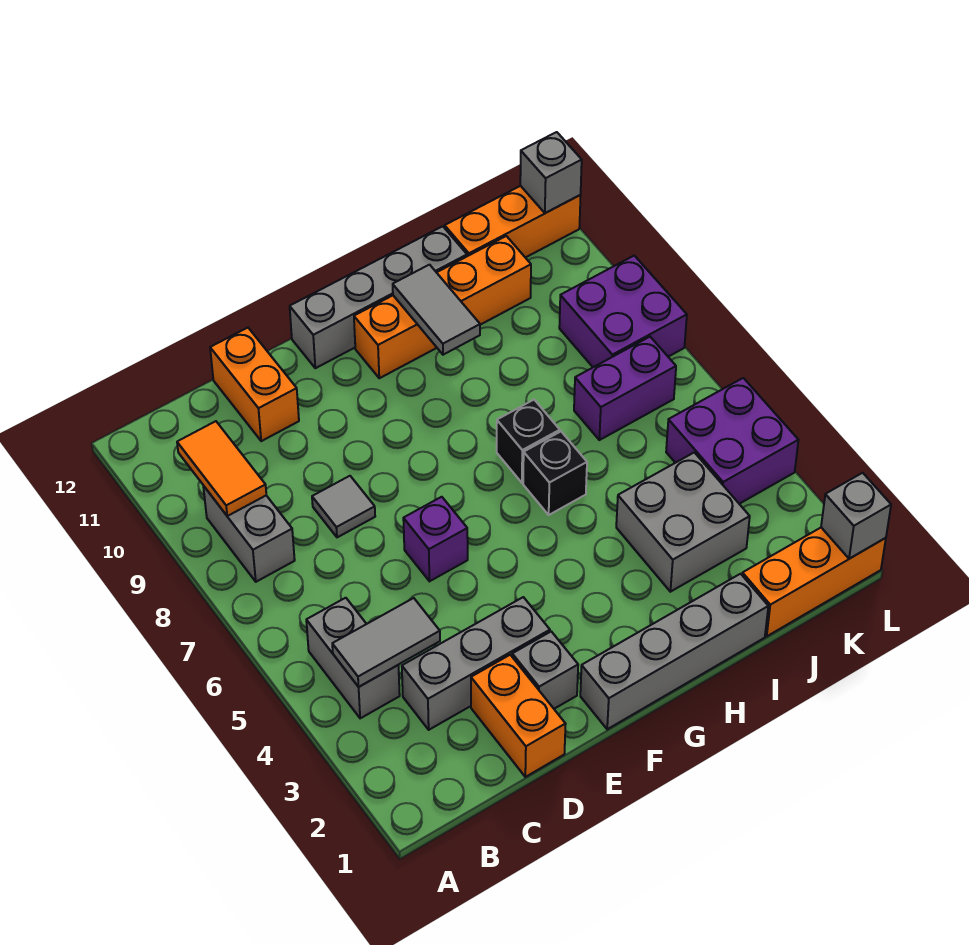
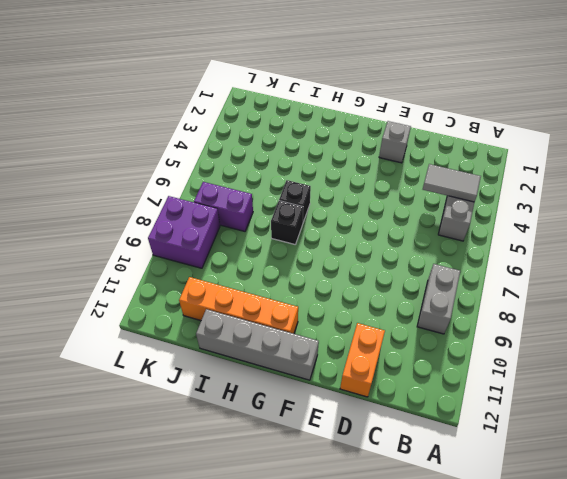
none -> grey 1x3 brick [402,597,550,730]
none -> orange 1x2 brick [471,655,566,777]
none -> grey 1x1 tile [312,476,375,537]

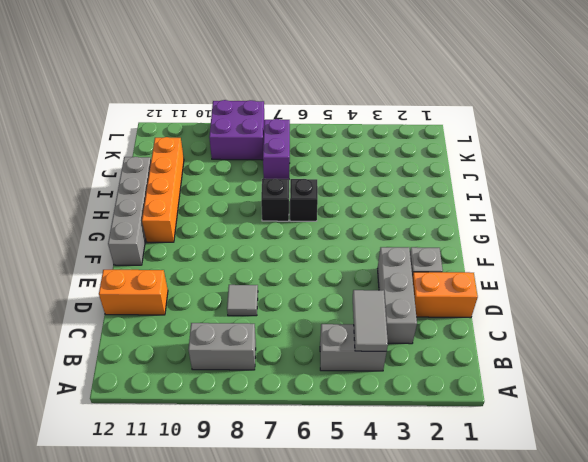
none -> purple 1x1 brick [403,497,468,581]
none -> grey 1x4 brick [580,574,768,729]
none -> grey 2x2 brick [616,452,750,592]

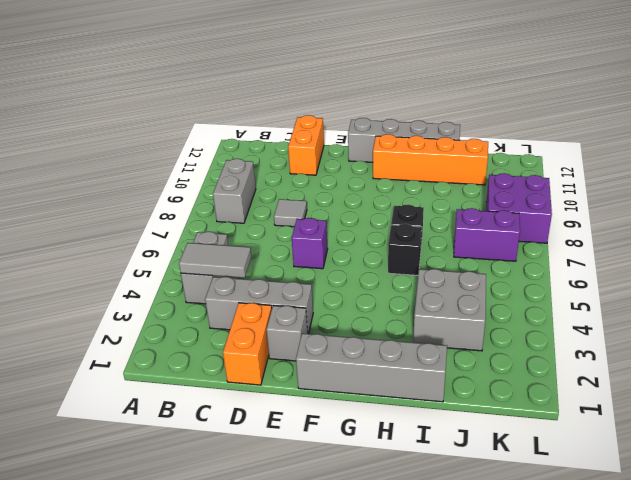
none -> orange 1x3 brick [742,528,886,636]
none -> orange 1x3 brick [445,186,581,258]
none -> purple 2x2 brick [666,378,798,504]

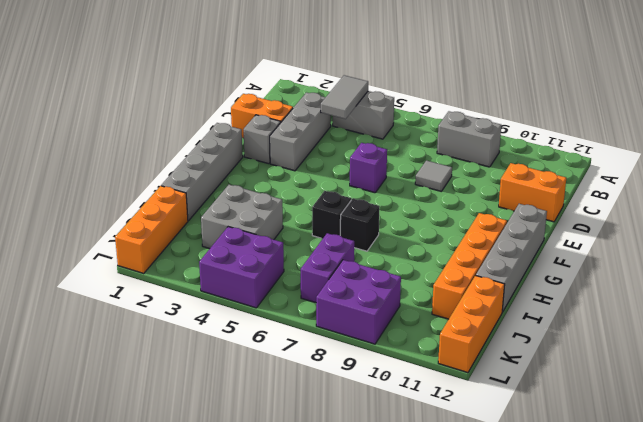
none -> orange 1x2 tile [177,421,266,516]
none -> grey 1x2 tile [393,265,480,355]
none -> grey 1x1 brick [821,473,891,559]

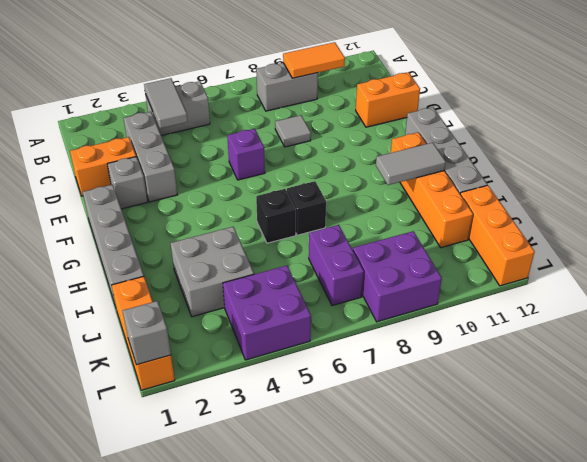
none -> grey 1x1 brick [520,132,582,213]

